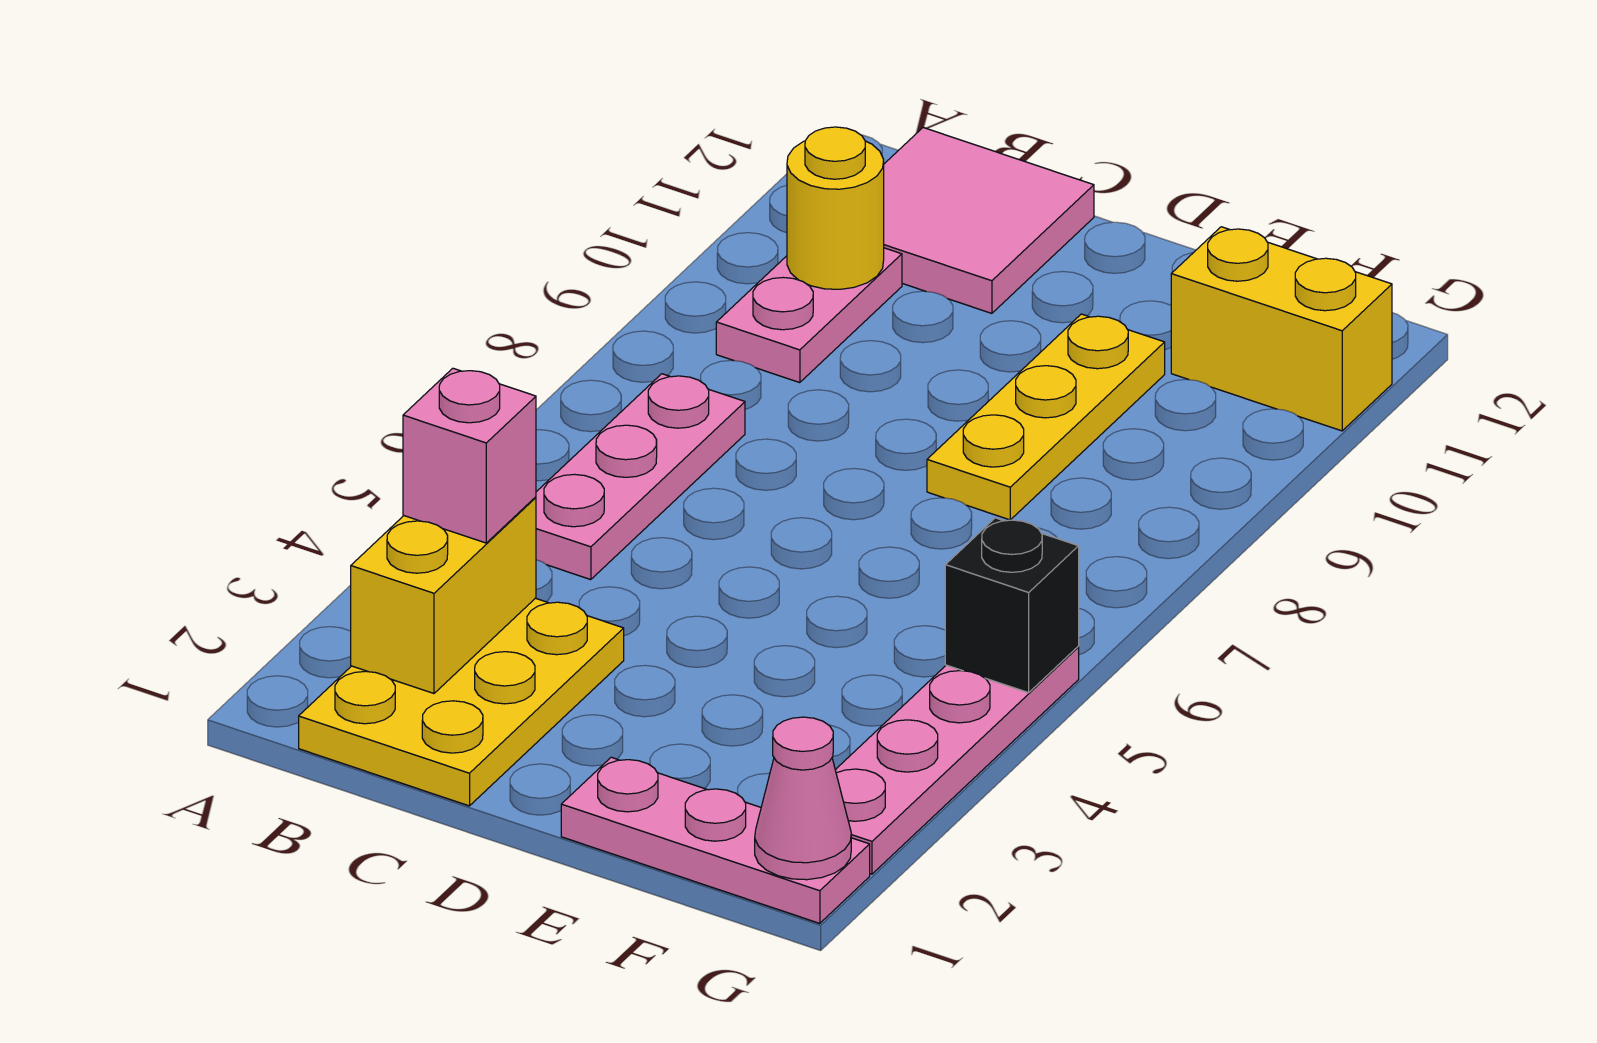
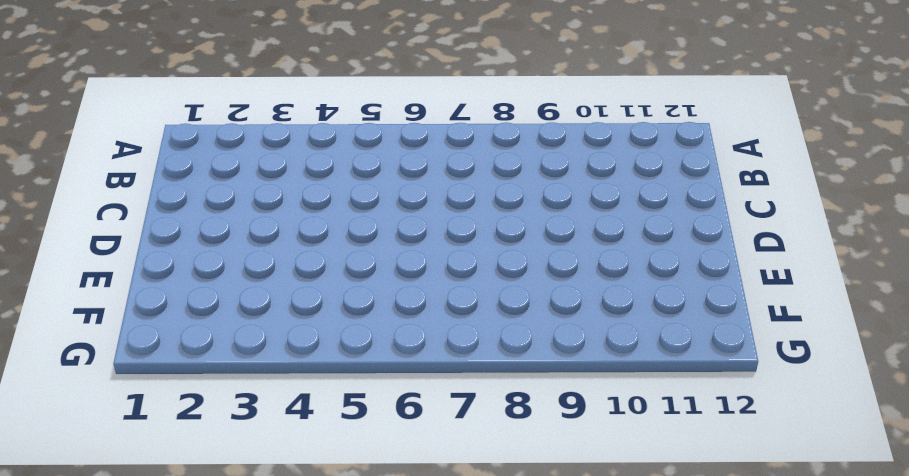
none -> yellow 2x3 plate [299,598,624,806]
none -> pink 1x3 plate [536,374,745,580]
none -> pink 1x2 plate [716,248,902,383]

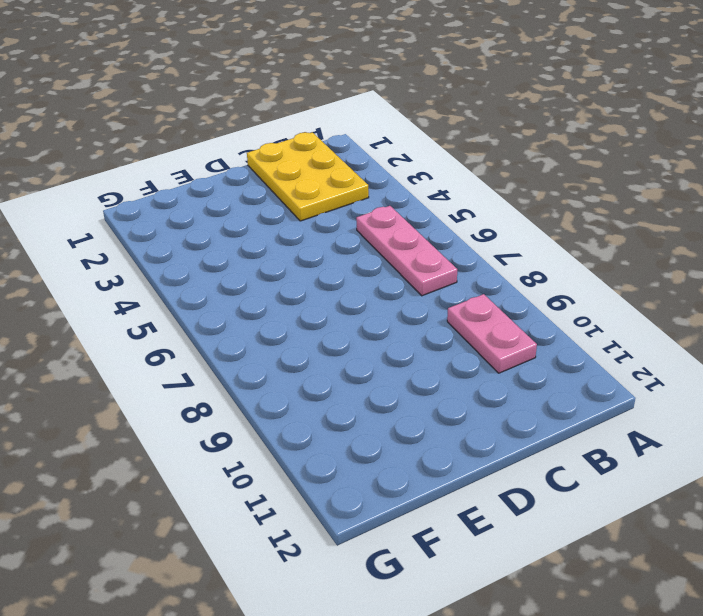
none -> pink 2x2 tile [884,128,1094,313]
none -> pink 1x3 plate [561,757,870,923]
none -> yellow 1x3 plate [927,314,1165,520]

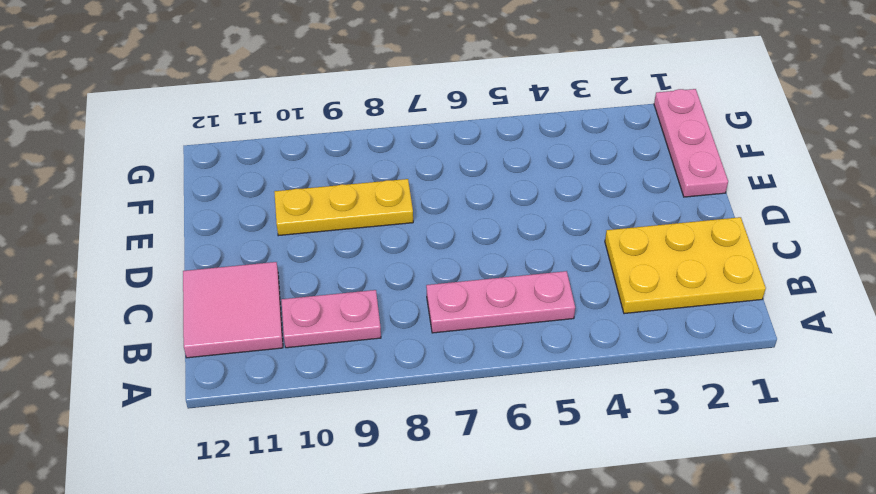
none -> yellow 1x2 brick [1171,227,1392,431]
none -> pink 1x4 plate [835,647,1079,874]
none -> yellow 1x2 brick [351,497,536,693]

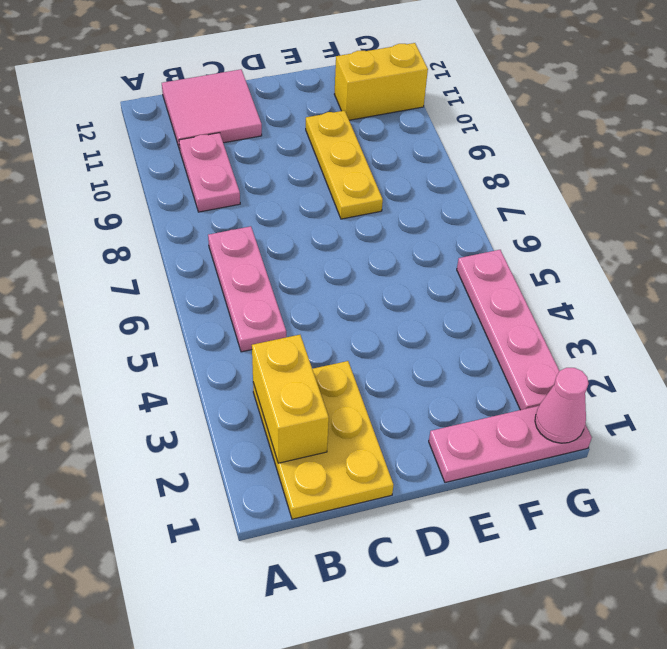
none -> yellow 1x1 round brick [787,127,884,289]
none -> black 1x1 brick [945,518,1079,693]
none -> pink 1x1 brick [403,368,536,543]

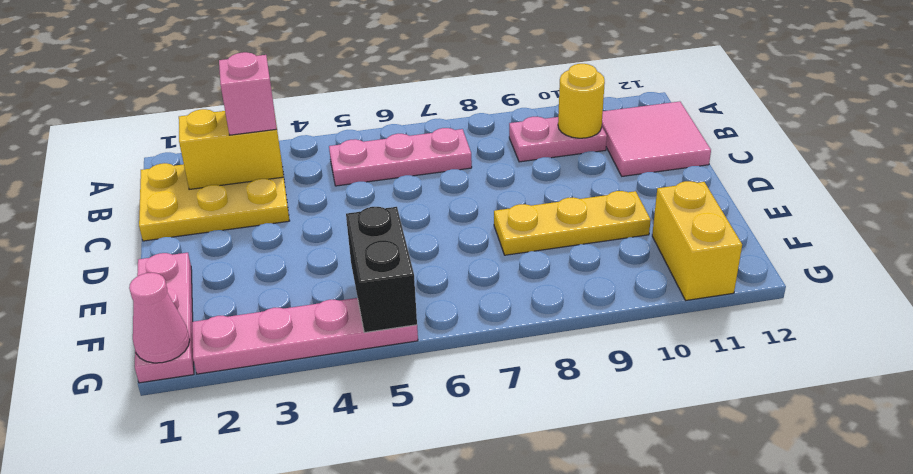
black 1x2 brick [346,207,417,333] -> black 1x1 brick [945,518,1079,693]

